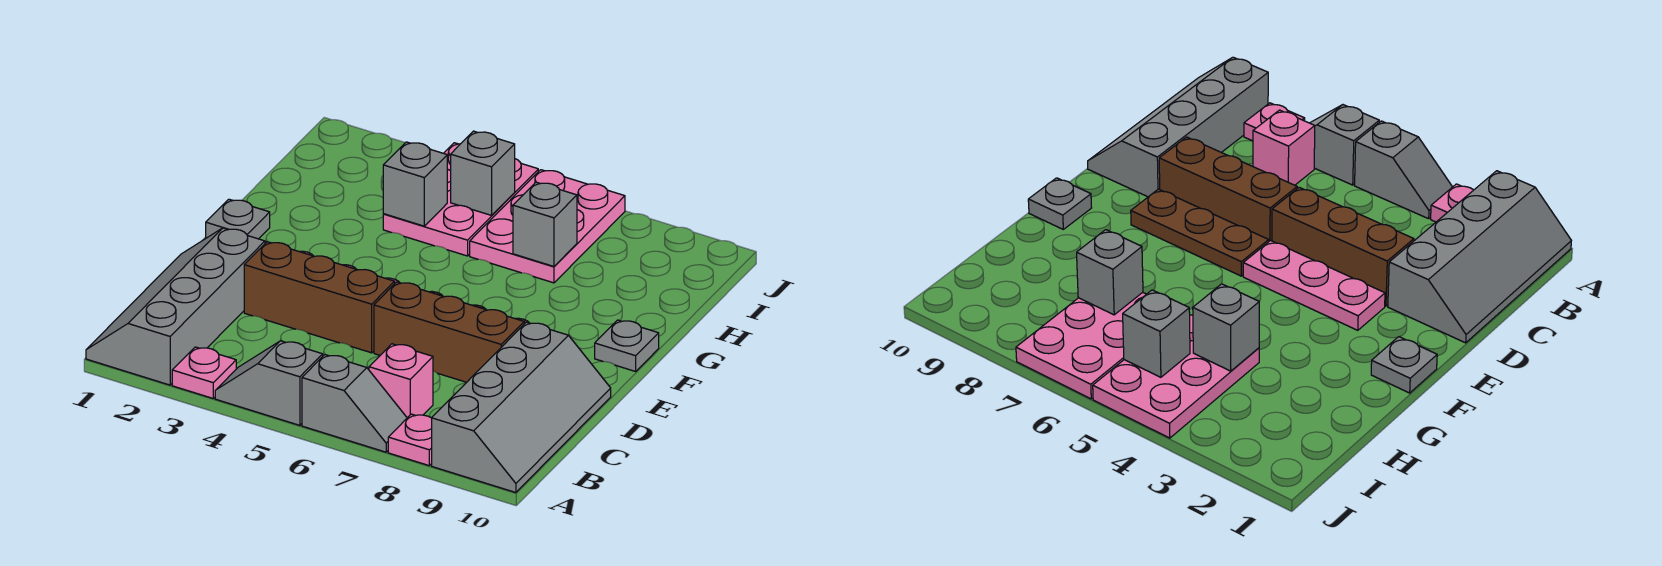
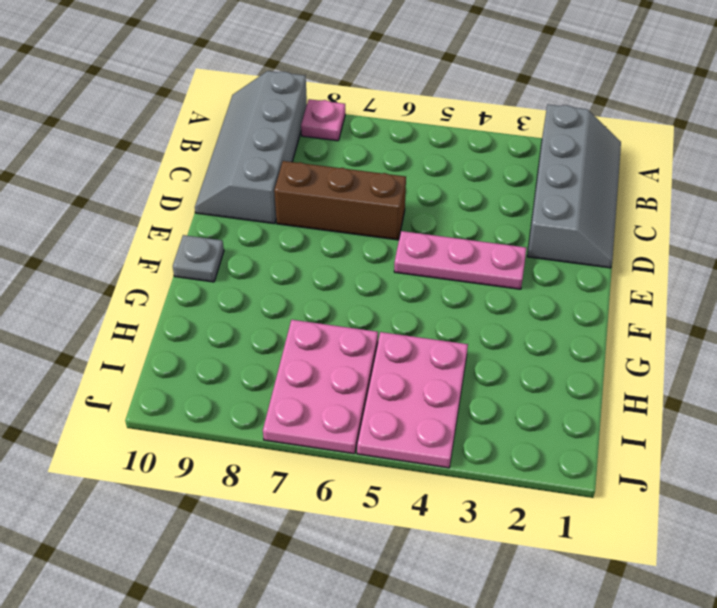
none -> pink 1x1 plate [172,347,236,398]
none -> grey 1x2 slope [215,341,323,425]
none -> grey 1x2 slope [302,355,407,452]

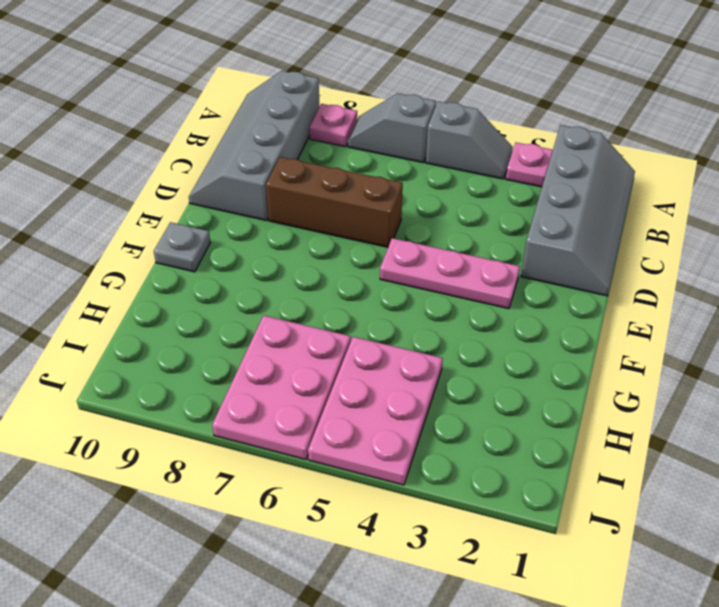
none -> pink 1x1 brick [369,344,433,418]
none -> brown 1x3 brick [244,242,395,353]
none -> brown 1x3 plate [1131,189,1269,276]

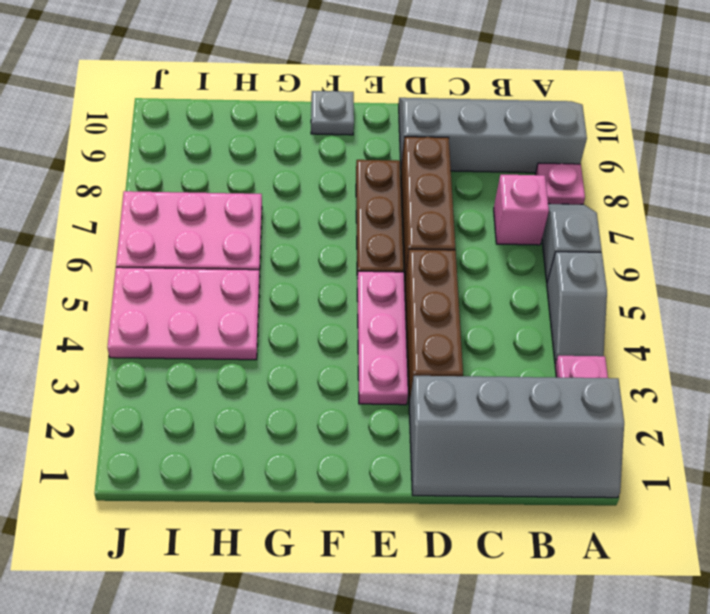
none -> grey 1x1 plate [206,199,270,239]
none -> grey 1x1 brick [383,142,447,226]
none -> grey 1x1 brick [513,182,577,266]

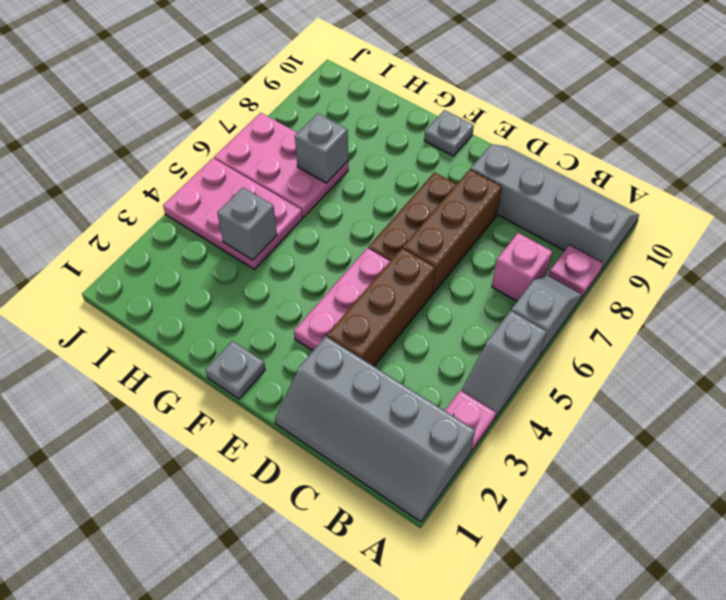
none -> grey 1x1 brick [451,131,515,215]

